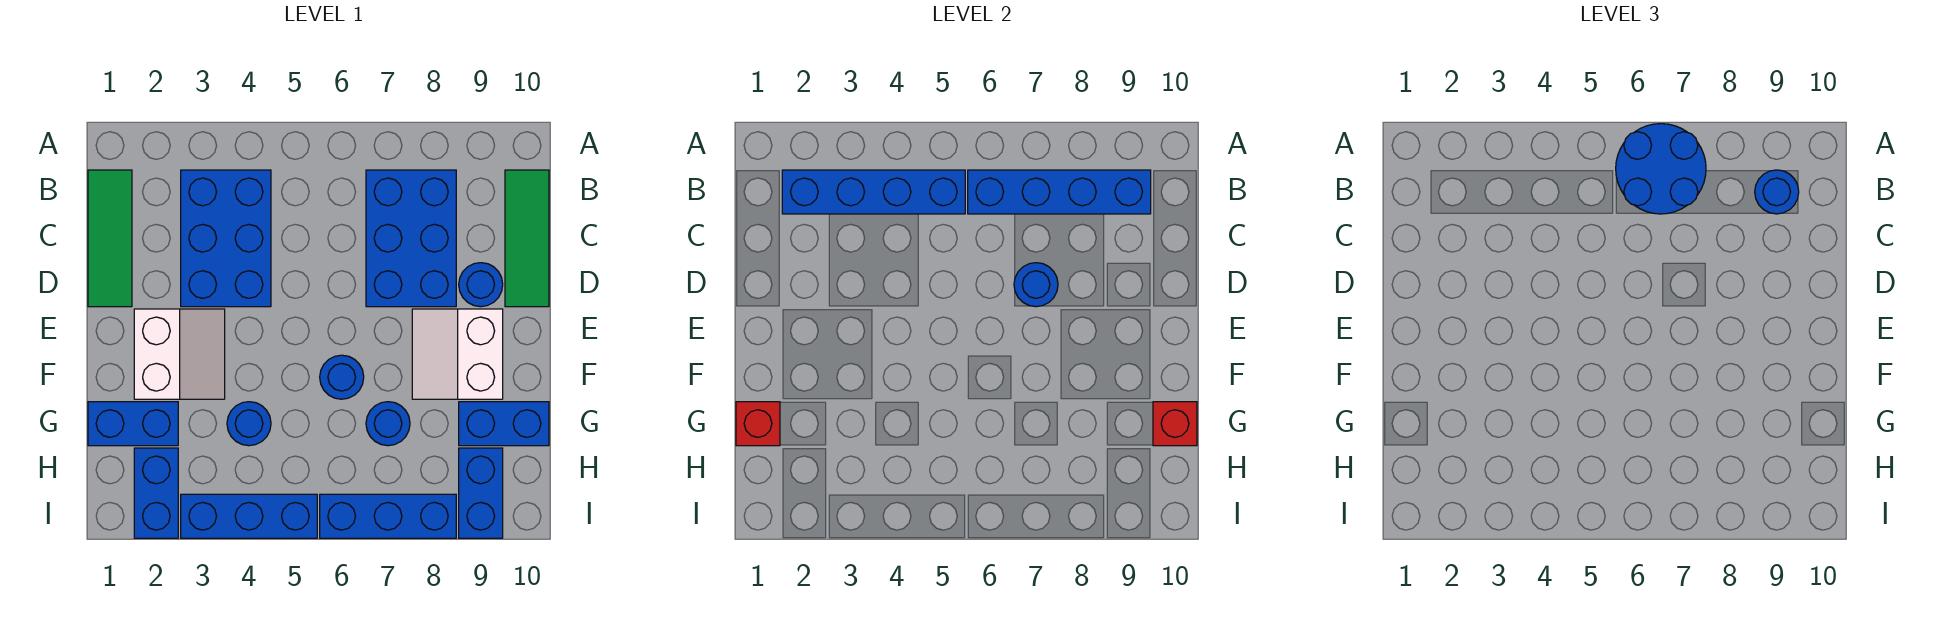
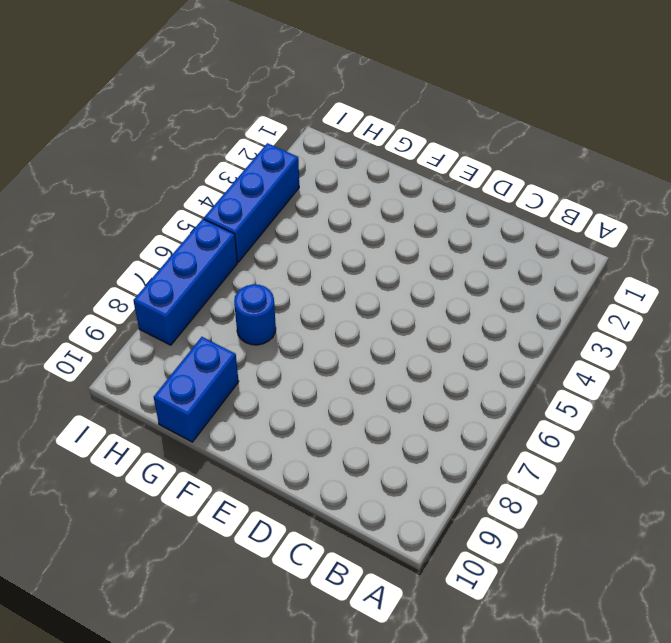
none -> green 1x3 tile [88,170,132,307]
none -> blue 2x3 brick [181,170,271,307]
none -> blue 2x3 brick [366,170,456,307]

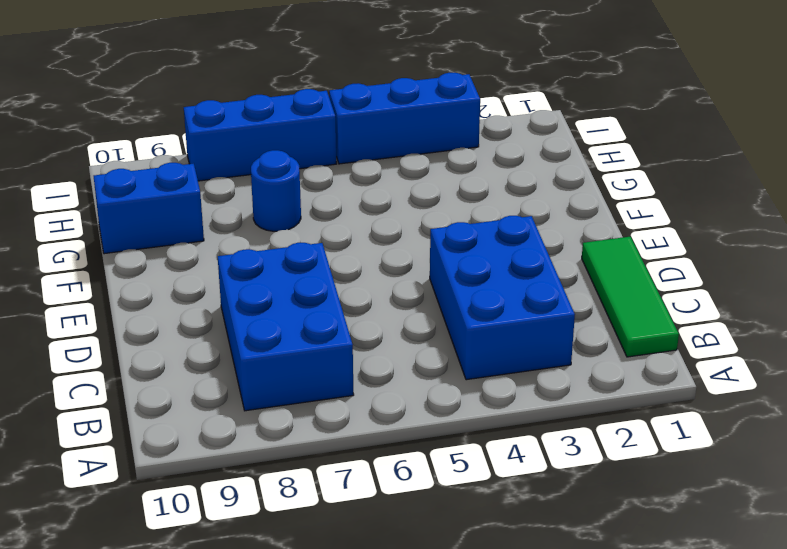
none -> green 1x3 tile [505,170,549,307]
none -> blue 1x1 round brick [459,263,503,307]
none -> white 2x2 slope [134,309,225,399]

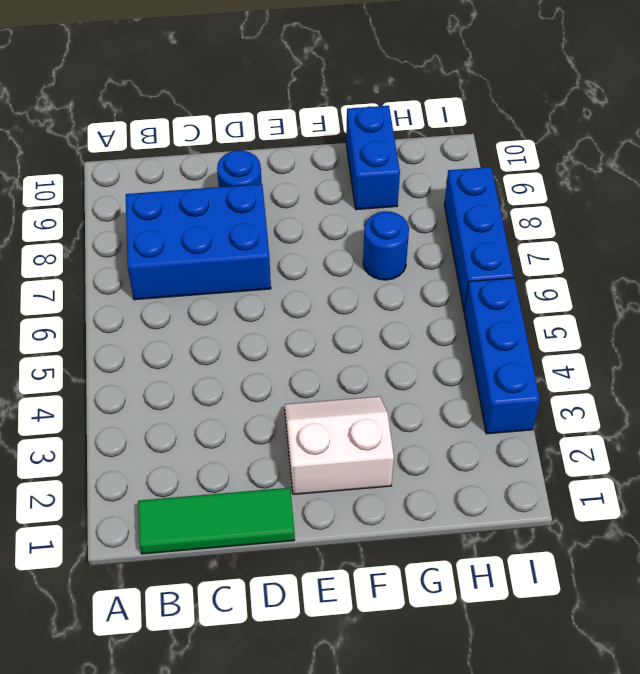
none -> blue 2x3 brick [181,170,271,307]
none -> green 1x3 tile [505,170,549,307]
none -> white 2x2 slope [412,309,503,399]

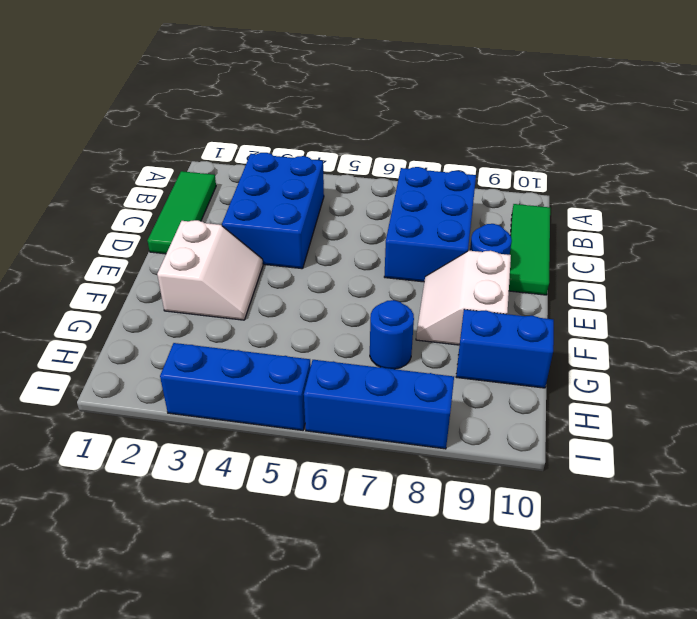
none -> blue 1x1 round brick [320,355,364,399]
none -> blue 1x2 brick [88,402,178,446]
none -> blue 1x1 round brick [227,402,271,446]

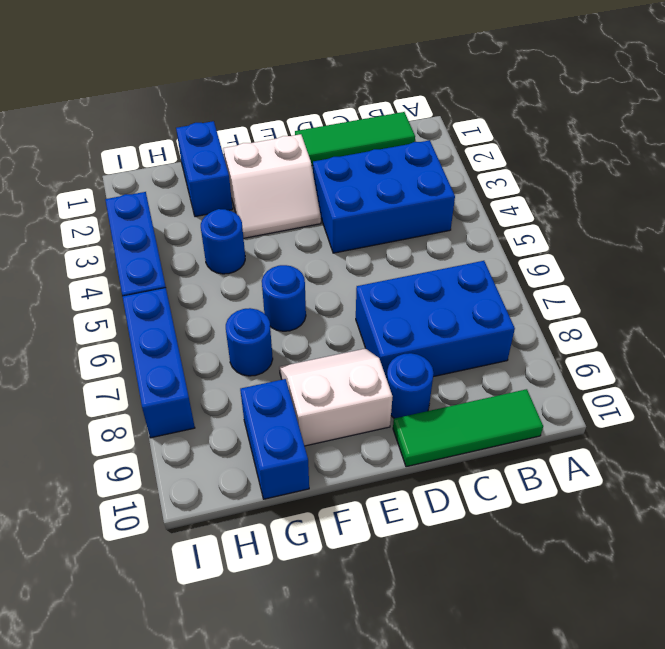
none -> blue 1x2 brick [134,448,178,538]
none -> blue 1x2 brick [459,448,503,538]
none -> blue 1x4 brick [782,170,965,214]

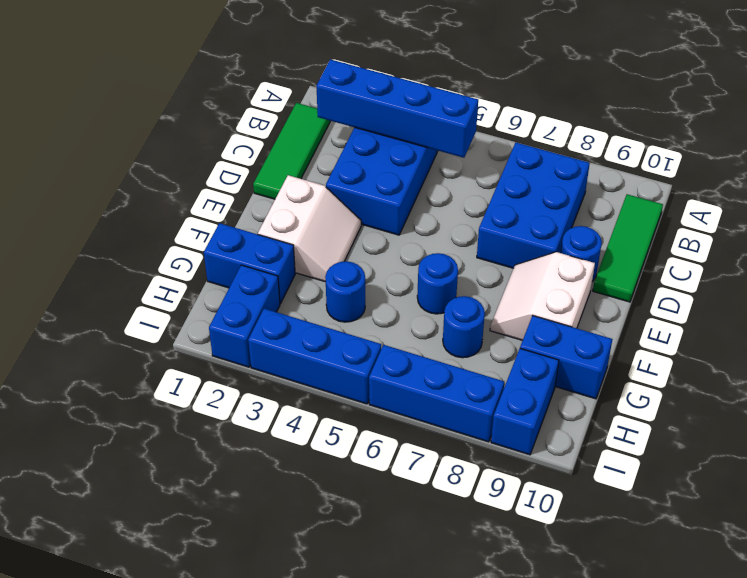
none -> blue 1x4 brick [968,170,1151,214]
none -> blue 1x1 round brick [1014,263,1058,307]
none -> red 1x1 brick [736,402,780,446]

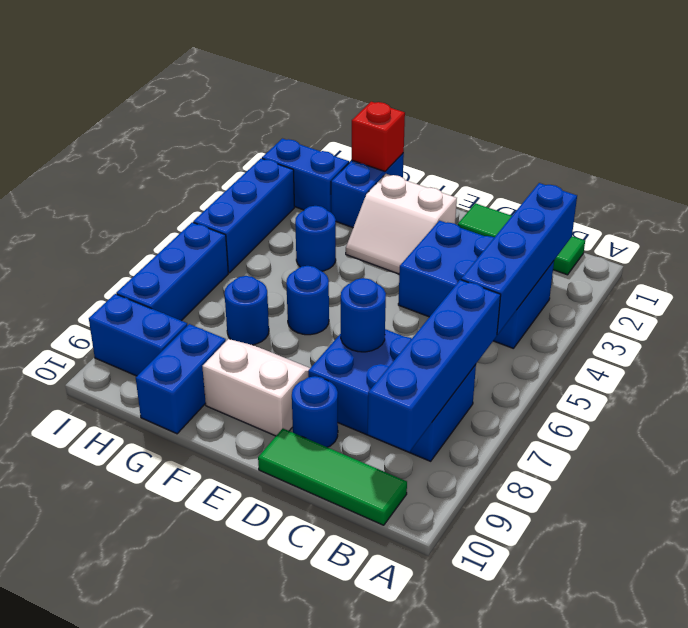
none -> red 1x1 brick [1153,402,1197,446]
none -> blue 2x2 round brick [1616,124,1706,214]
none -> blue 1x1 round brick [1755,170,1799,214]

